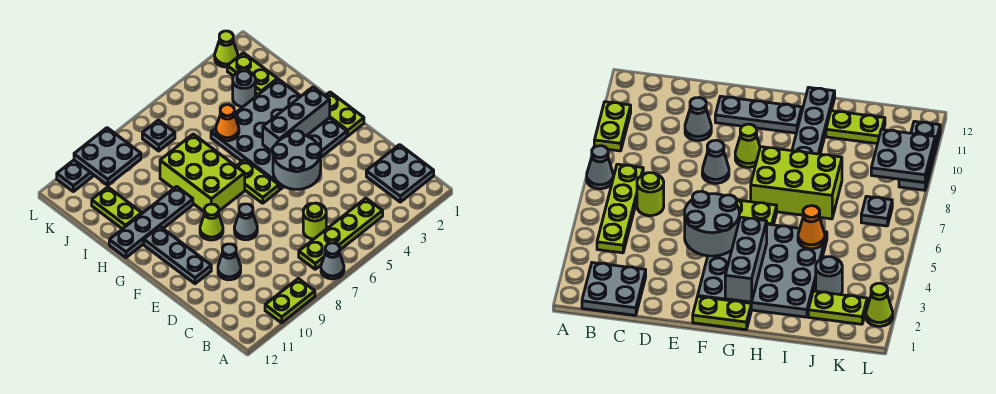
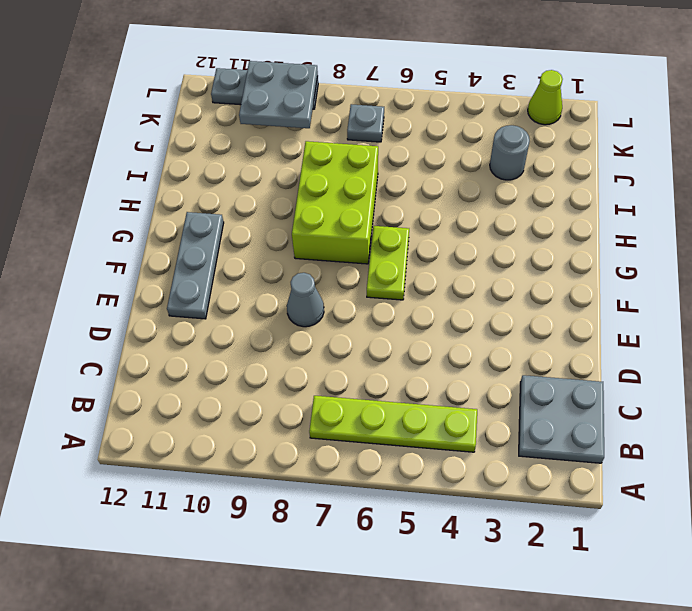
none -> grey 1x1 cone [321,243,344,279]
none -> lime 1x2 plate [265,278,315,323]
none -> lime 1x1 round brick [303,203,326,239]

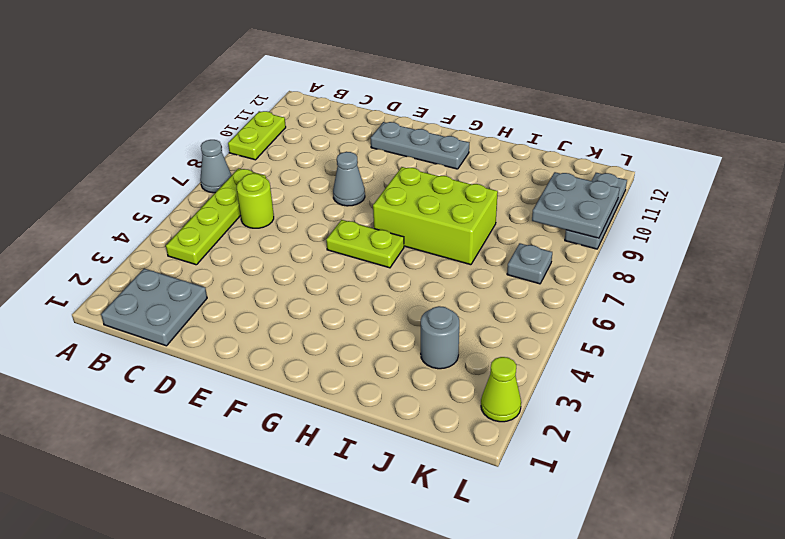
none -> grey 1x1 cone [218,244,241,280]
none -> lime 1x2 plate [325,92,364,136]
none -> grey 4x4 plate [211,79,347,190]

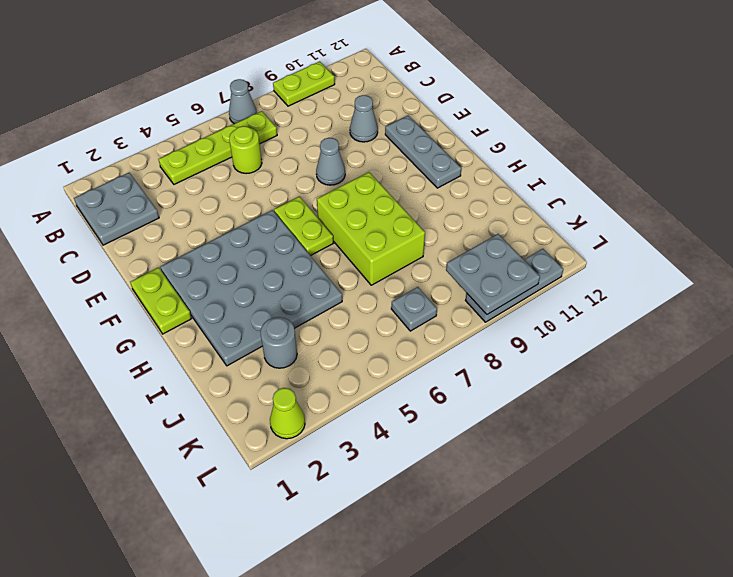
none -> lime 1x1 cone [200,204,223,240]
none -> grey 1x4 plate [109,186,193,258]
none -> lime 1x2 plate [92,187,142,229]

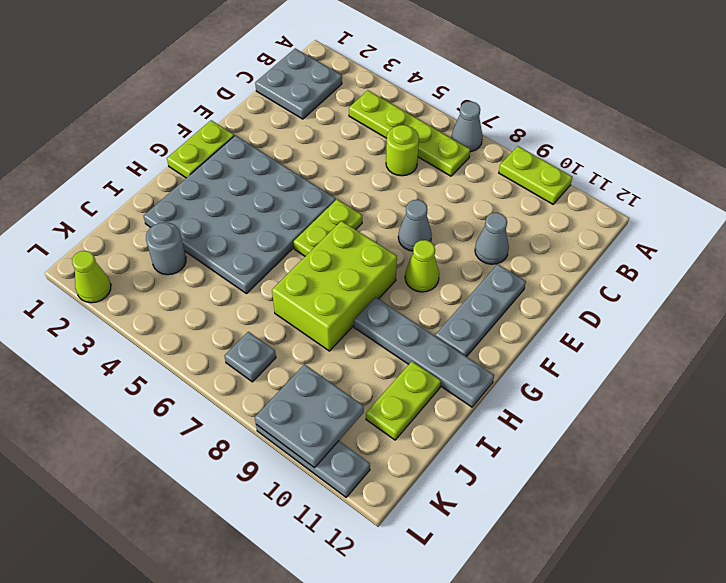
none -> lime 1x2 plate [227,53,277,95]
none -> grey 2x2 round brick [272,131,321,189]
none -> grey 1x3 brick [263,87,330,152]

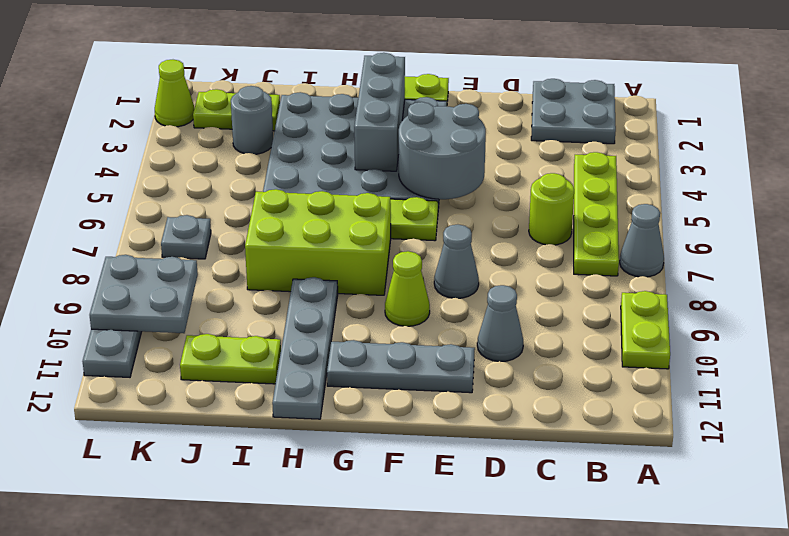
none -> orange 1x1 cone [216,105,239,141]

